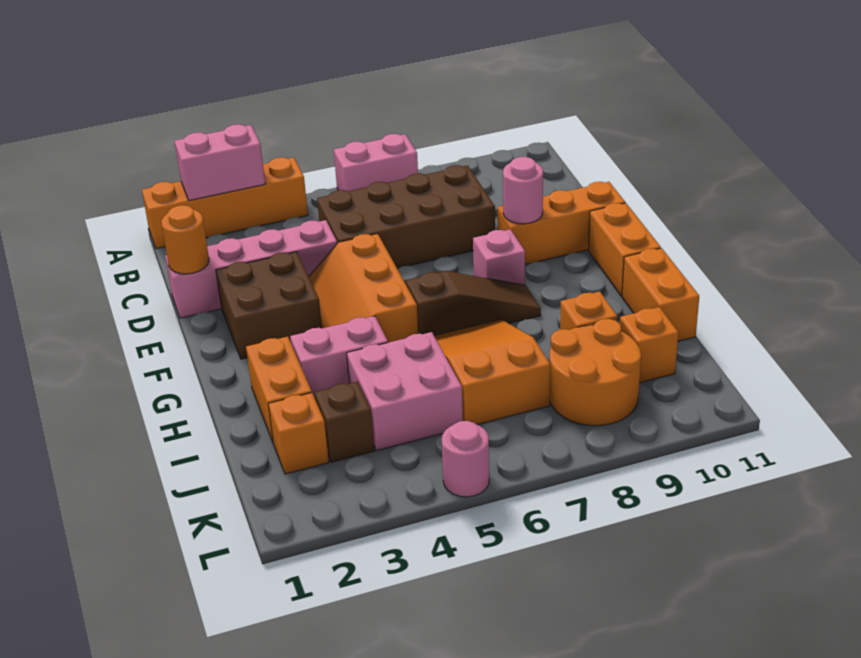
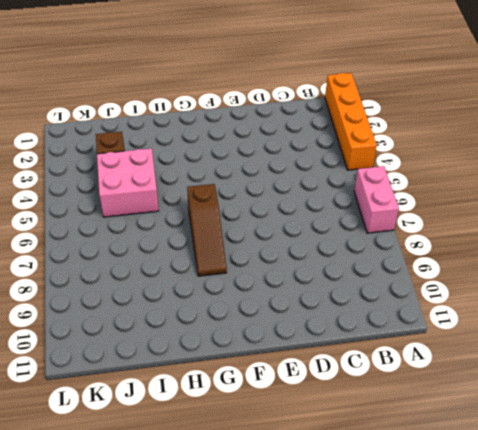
none -> brown 2x4 brick [317,165,495,268]
none -> pink 1x4 brick [165,220,337,318]
none -> brown 2x2 brick [216,252,322,359]

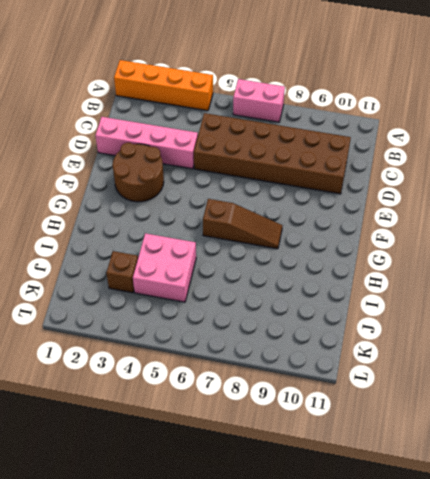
brown 2x6 brick [194,113,351,194] -> brown 2x4 brick [317,165,495,268]
brown 2x2 round brick [113,143,164,202] -> brown 2x2 brick [216,252,322,359]
none -> orange 2x3 slope [309,234,418,342]
none -> orange 1x3 brick [498,182,625,265]
none -> pink 1x1 brick [473,229,525,285]

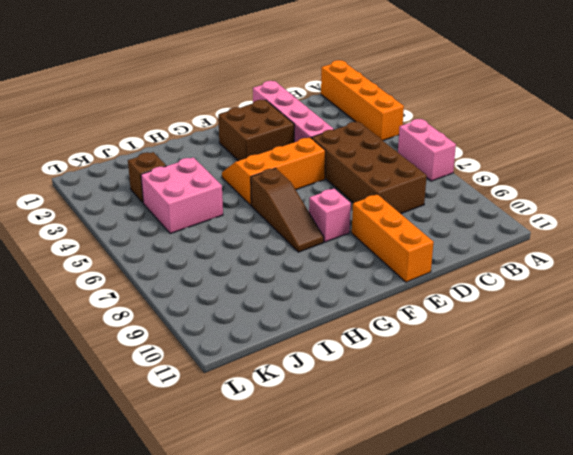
none -> orange 1x2 brick [588,203,661,296]
none -> orange 1x2 brick [246,337,312,442]
none -> pink 1x2 brick [290,316,388,398]

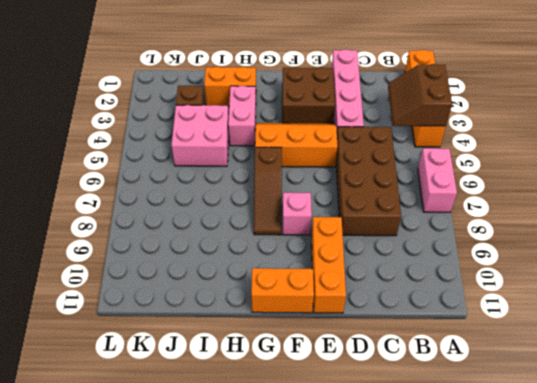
brown 2x2 slope [388,64,452,126] -> pink 1x2 brick [175,124,265,201]
none -> orange 2x3 slope [434,319,550,425]
none -> orange 1x2 brick [622,248,699,341]
none -> orange 1x1 brick [560,292,617,330]

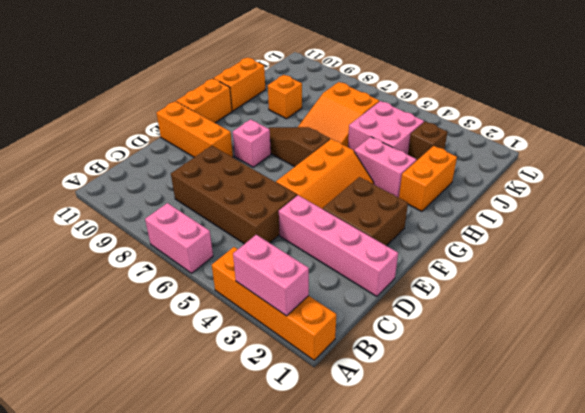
none -> orange 1x1 brick [268,393,329,474]
none -> orange 2x2 round brick [549,319,641,426]
none -> orange 1x1 brick [620,307,678,383]

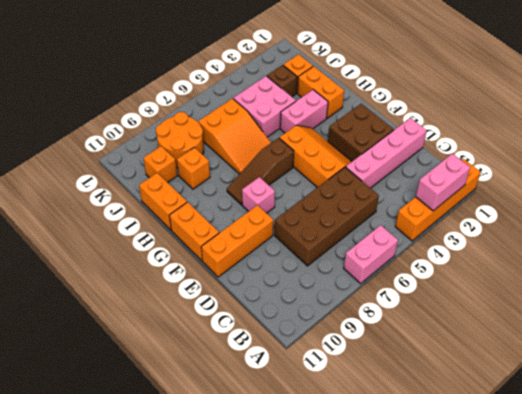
none -> pink 1x1 round brick [442,421,489,497]
none -> orange 1x1 round brick [161,205,209,274]
none -> pink 1x1 round brick [503,157,543,224]

